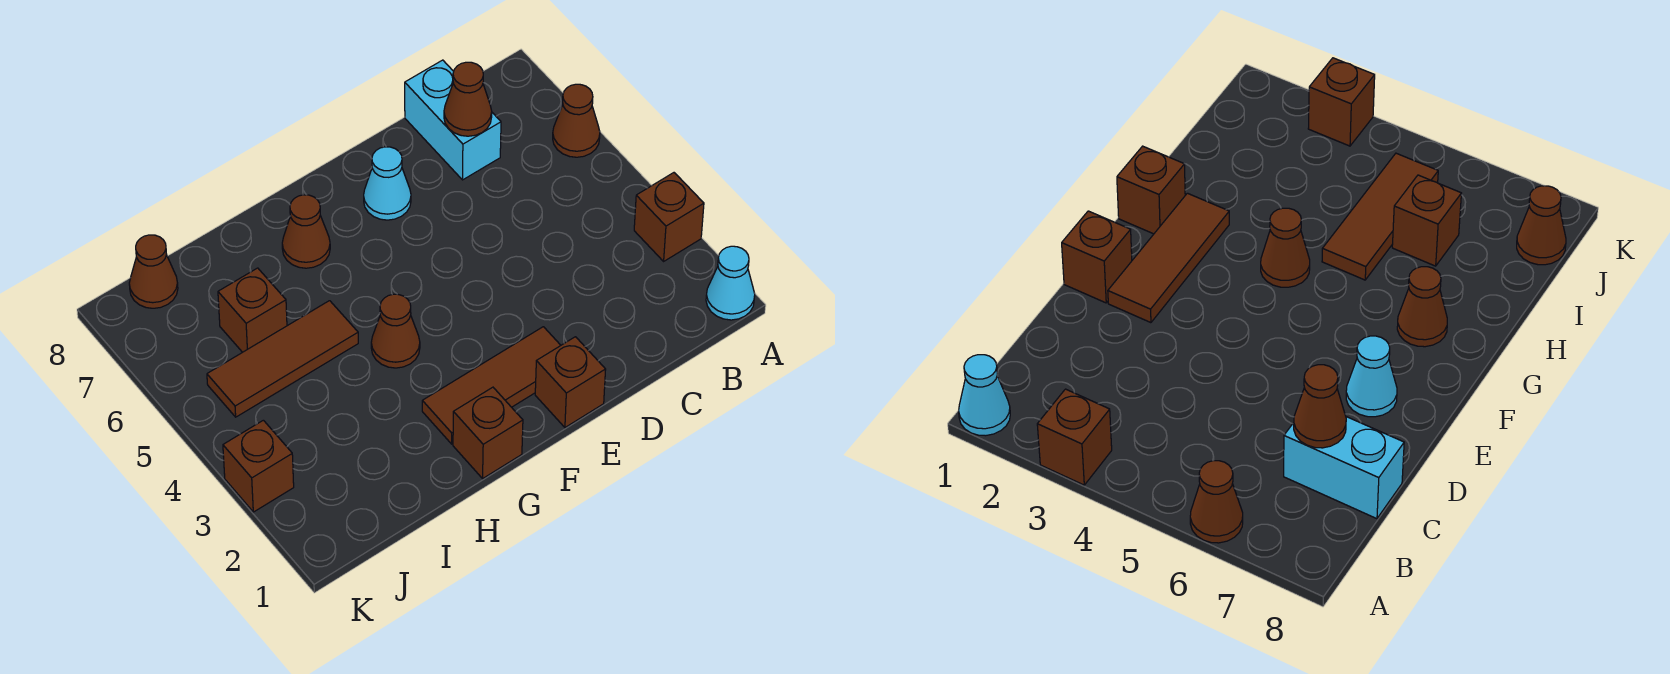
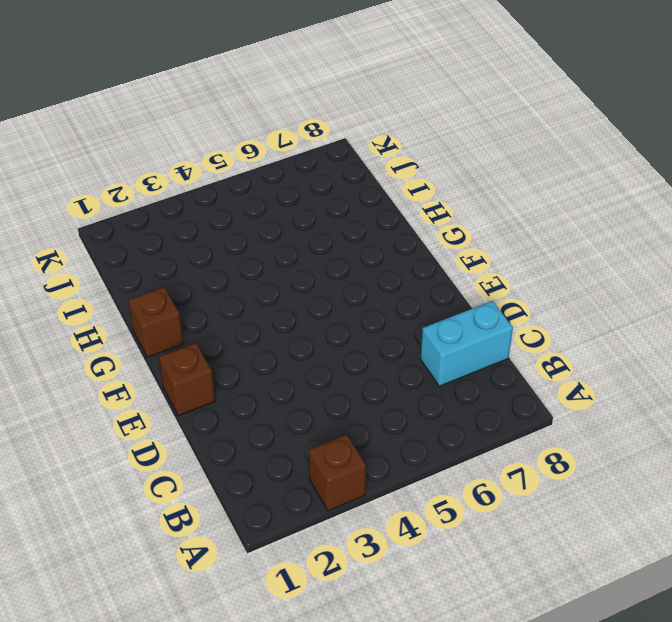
none -> cyan 1x1 cone [706,246,755,320]
none -> brown 1x1 cone [553,84,600,157]
none -> brown 1x3 tile [422,327,561,444]

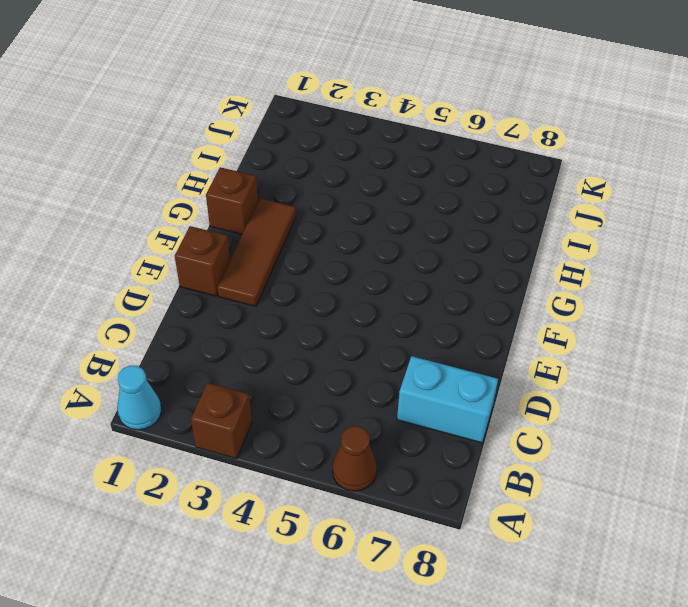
none -> cyan 1x1 cone [364,147,411,220]
none -> brown 1x1 cone [371,294,420,368]
none -> brown 1x1 cone [282,195,330,268]

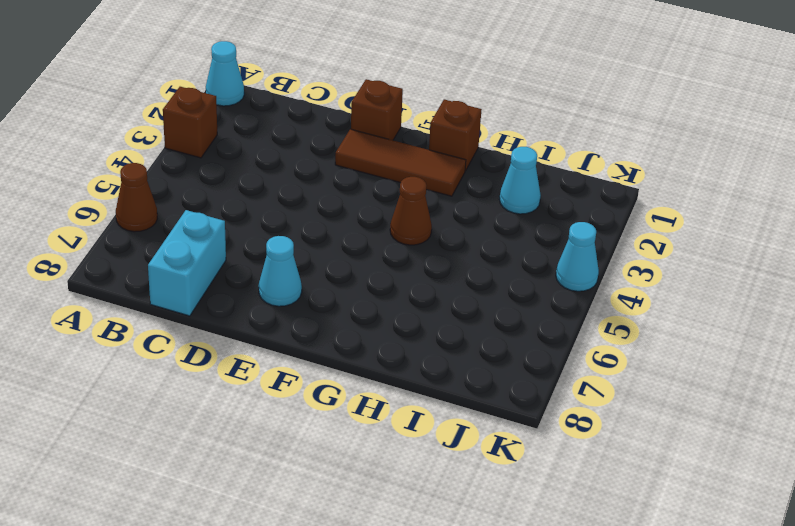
cyan 1x1 cone [500,147,541,214] -> none
cyan 1x1 cone [556,222,599,291] -> none
none -> brown 1x1 cone [282,195,330,268]
none -> brown 1x3 tile [207,301,358,417]
none -> brown 1x1 brick [218,268,287,352]

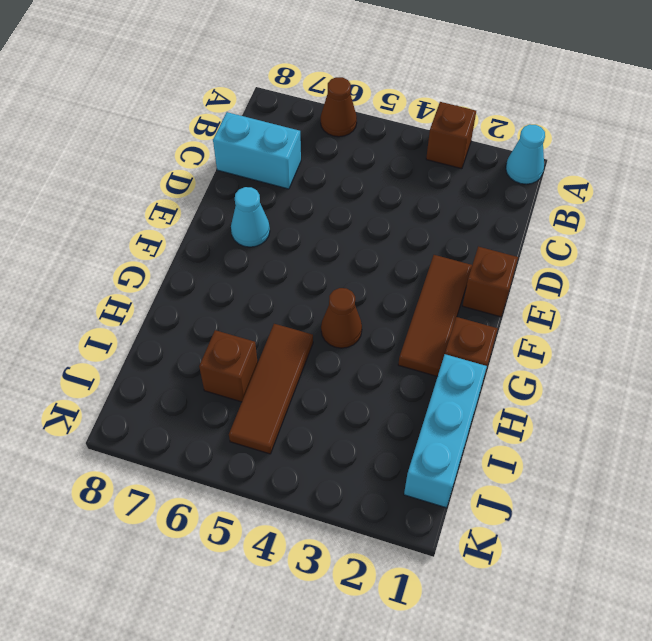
cyan 1x3 brick [404,354,487,508] -> none
none -> brown 1x1 cone [282,195,330,268]
none -> brown 1x1 cone [129,235,178,308]
none -> brown 1x1 brick [223,420,294,512]

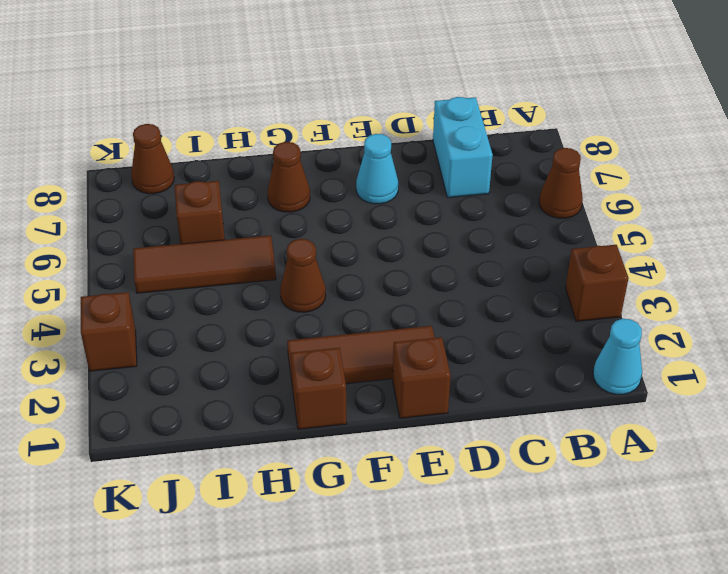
none -> brown 1x1 cone [444,62,492,136]

